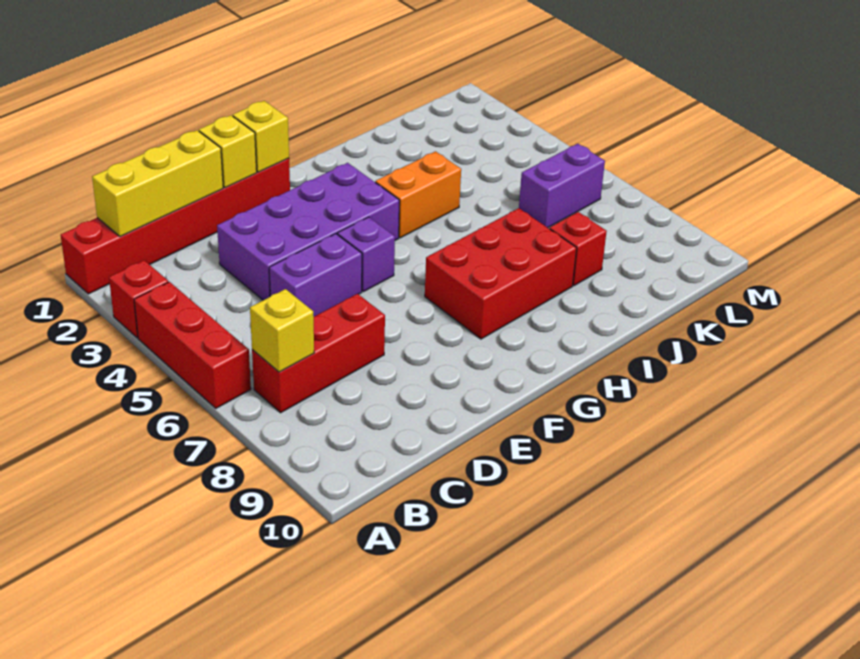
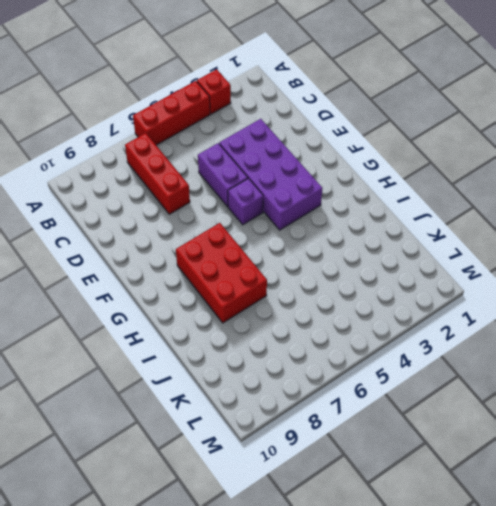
none -> red 1x6 brick [61,158,290,294]
none -> orange 1x2 brick [375,151,461,238]
none -> red 1x1 brick [549,212,607,286]

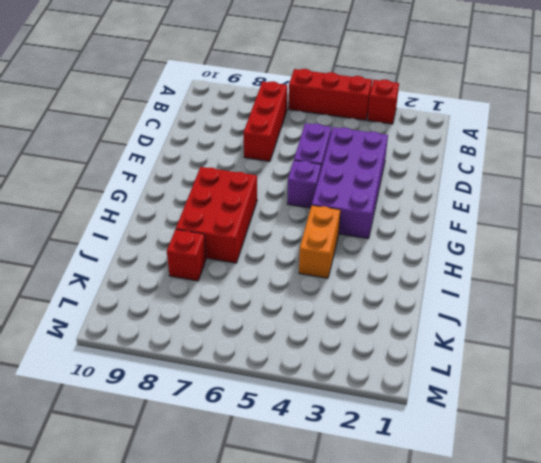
none -> red 1x6 brick [61,158,290,294]
none -> purple 1x2 brick [519,144,605,228]
none -> yellow 1x3 brick [92,130,223,237]

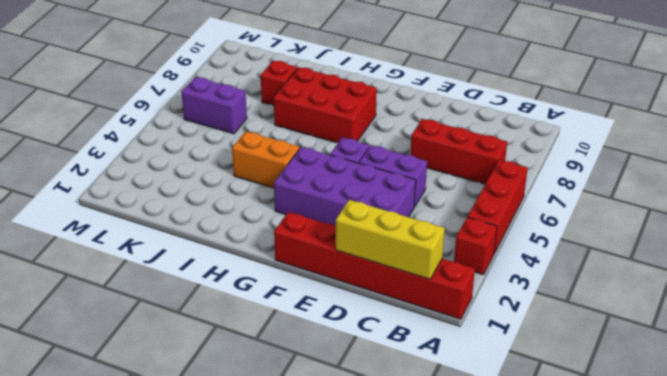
none -> yellow 1x1 brick [250,289,314,372]
none -> yellow 1x1 brick [199,115,257,188]
none -> yellow 1x1 brick [233,101,289,172]

